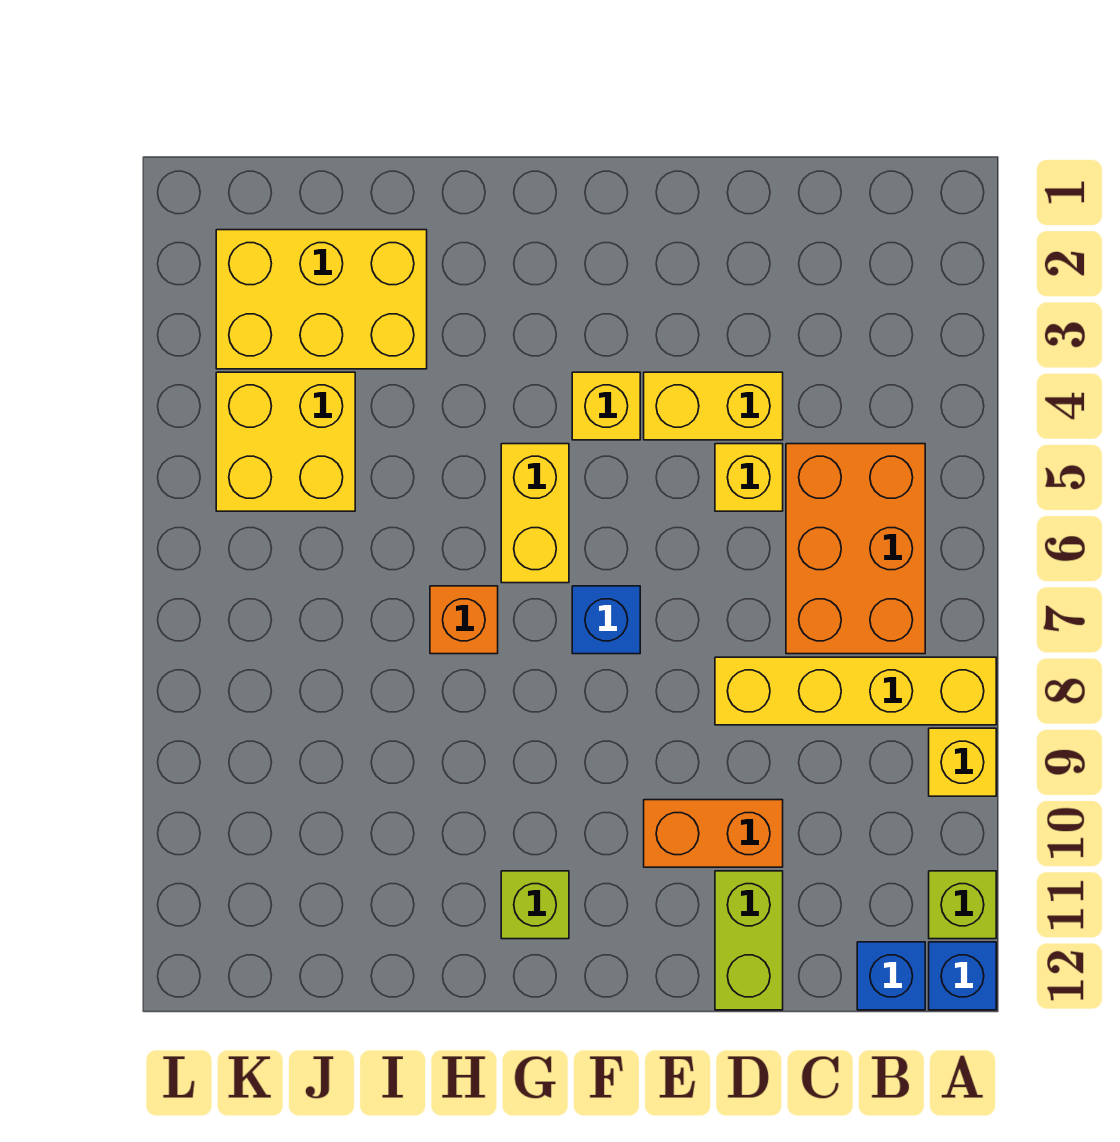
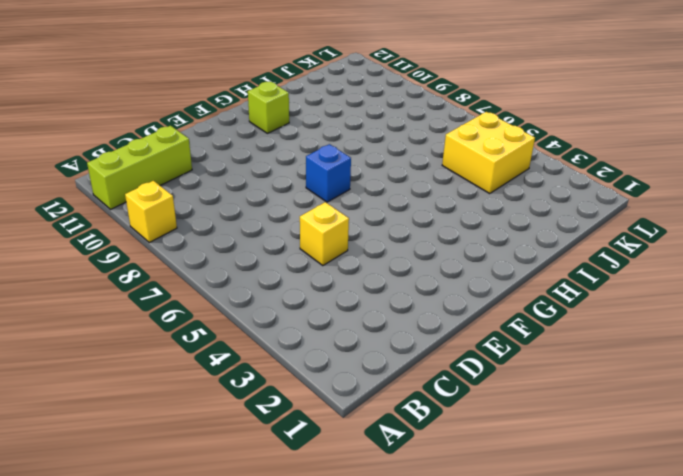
lime 1x3 brick [87,126,192,209] -> lime 1x1 brick [929,871,996,939]
none -> yellow 1x4 brick [715,657,996,725]
none -> blue 1x1 brick [929,942,996,1010]
none -> orange 2x3 brick [786,444,925,654]

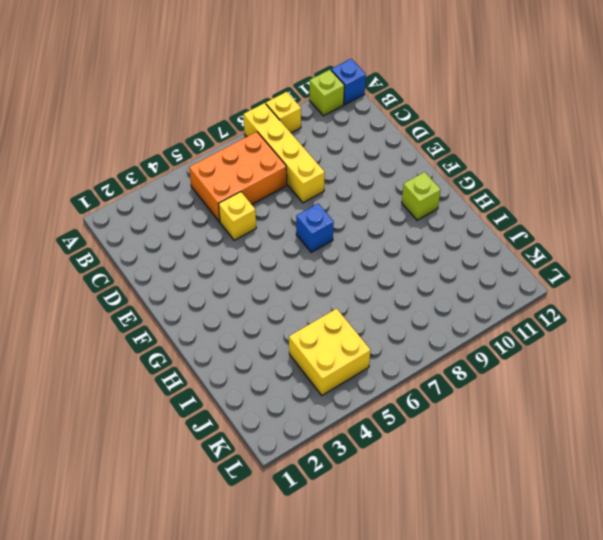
none -> blue 1x1 brick [857,942,925,1010]
none -> yellow 1x2 brick [644,372,783,440]
none -> orange 1x2 brick [644,800,783,867]

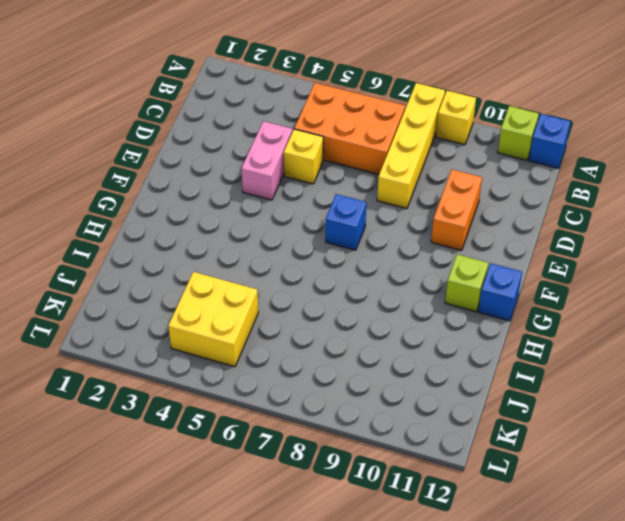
pink 1x2 brick [241,121,293,200] -> yellow 1x2 brick [644,372,783,440]
blue 1x1 brick [478,263,522,321] -> blue 1x1 brick moved to [857,942,925,1010]
none -> lime 1x2 brick [715,871,783,1010]
none -> yellow 1x1 brick [572,372,640,440]
none -> yellow 1x2 brick [501,444,569,583]

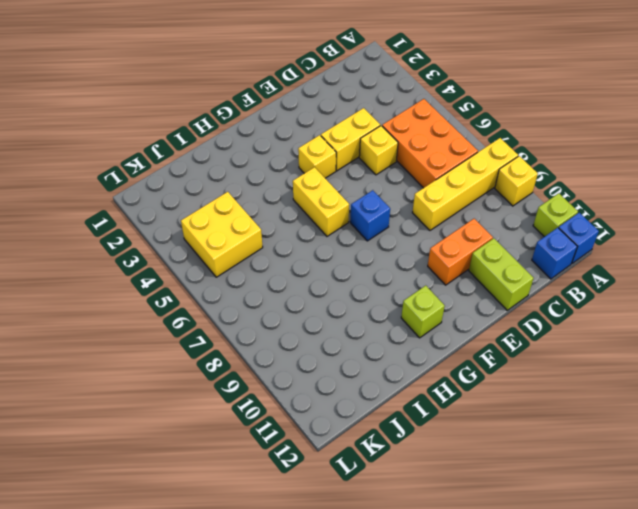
none -> orange 1x1 brick [430,586,498,654]
none -> yellow 2x3 brick [216,230,427,369]

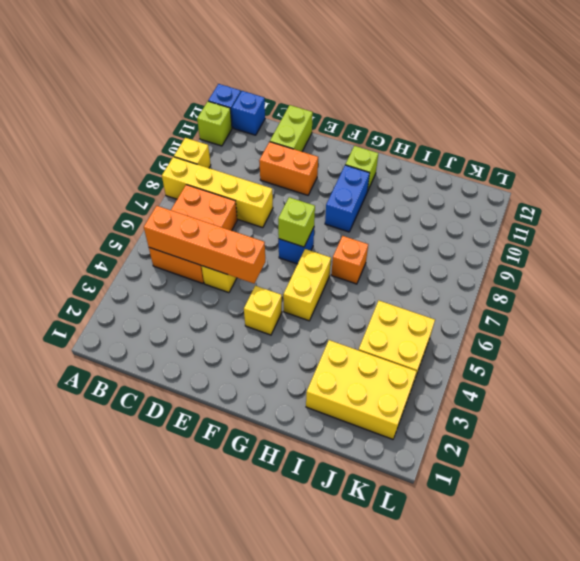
orange 1x4 brick [144,206,265,283] -> none
lime 1x1 brick [278,197,315,247] -> none
blue 1x2 brick [325,165,370,232] -> none
none -> yellow 1x2 brick [644,372,783,440]

